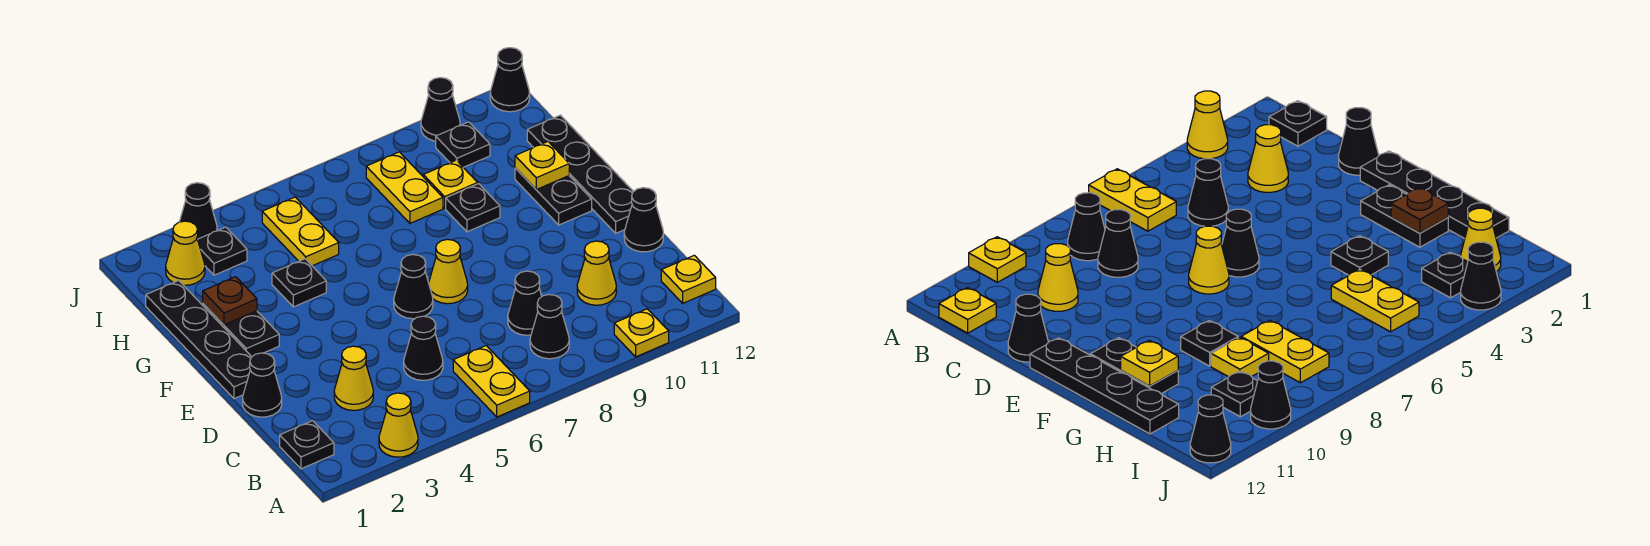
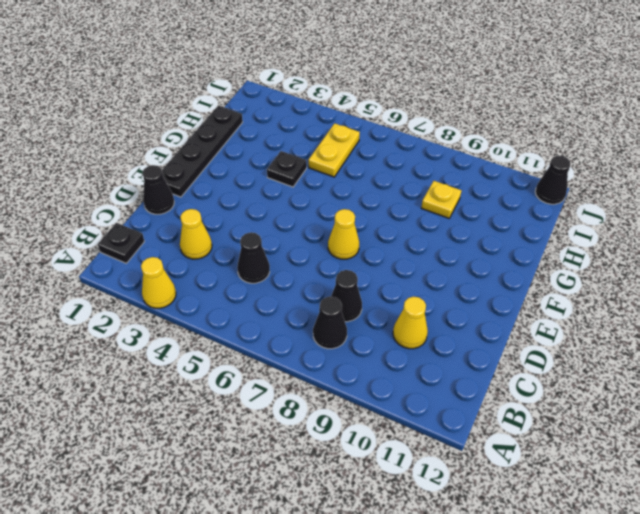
none -> yellow 1x2 plate [453,346,530,417]
none -> yellow 1x1 plate [614,309,669,357]
none -> yellow 1x1 plate [661,255,716,303]
none -> black 1x1 cone [624,188,663,252]

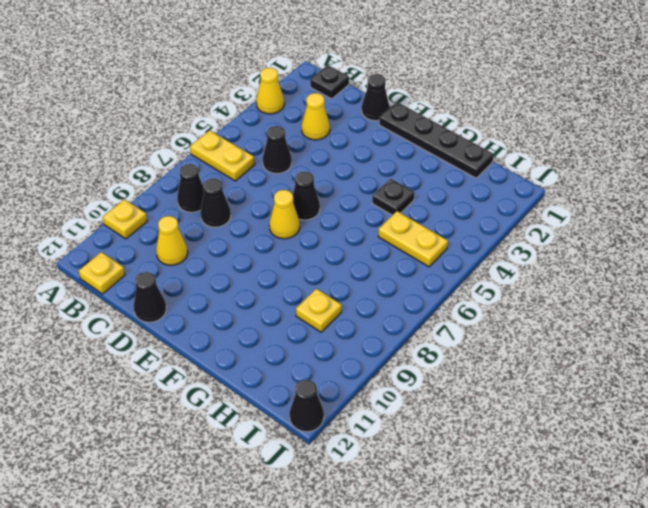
none -> black 1x4 plate [527,115,633,233]
none -> black 1x2 plate [203,304,279,357]
none -> black 1x2 plate [515,168,592,225]
none -> black 1x1 plate [446,184,500,232]

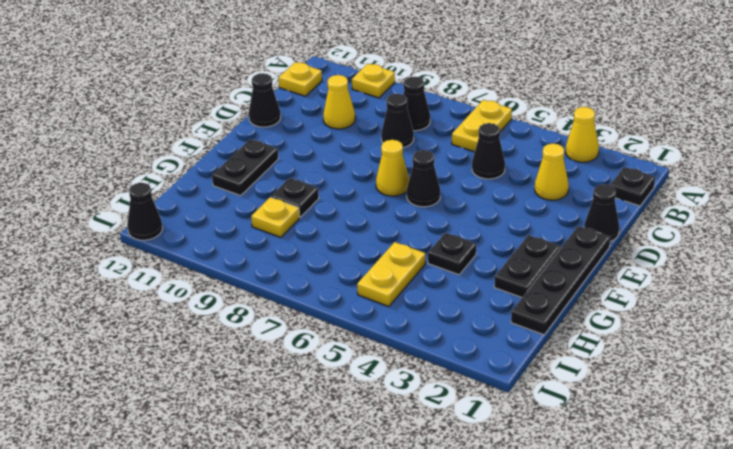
none -> black 1x4 plate [527,115,633,233]
none -> yellow 1x2 plate [366,152,443,223]
none -> yellow 1x1 cone [166,221,205,285]
none -> black 1x1 plate [198,227,247,275]

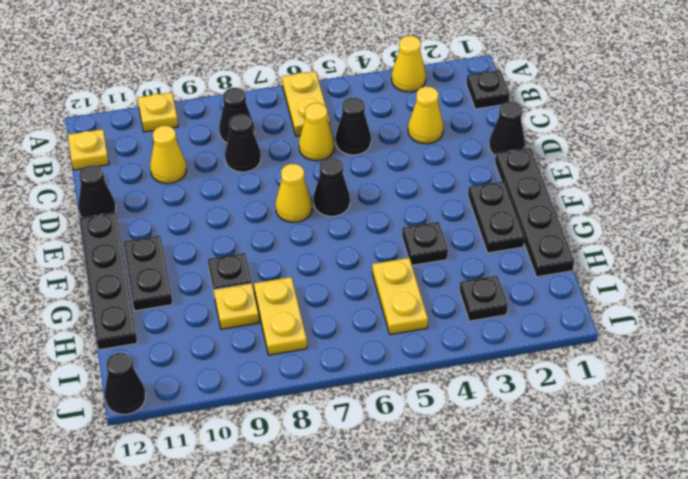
yellow 1x1 cone [299,103,334,161] -> yellow 1x1 cone moved to [166,221,205,285]
none -> black 1x1 plate [436,122,490,167]
none -> black 1x1 cone [180,183,217,239]
none -> black 1x1 cone [421,78,460,141]
none -> brown 1x1 plate [203,277,257,325]

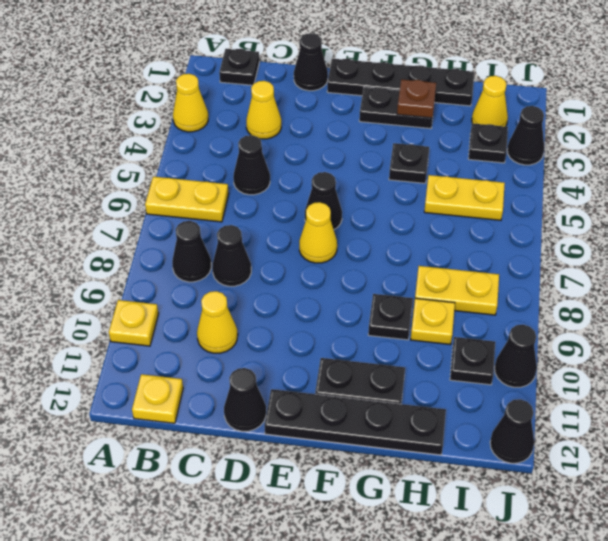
none -> yellow 1x1 plate [515,142,569,189]

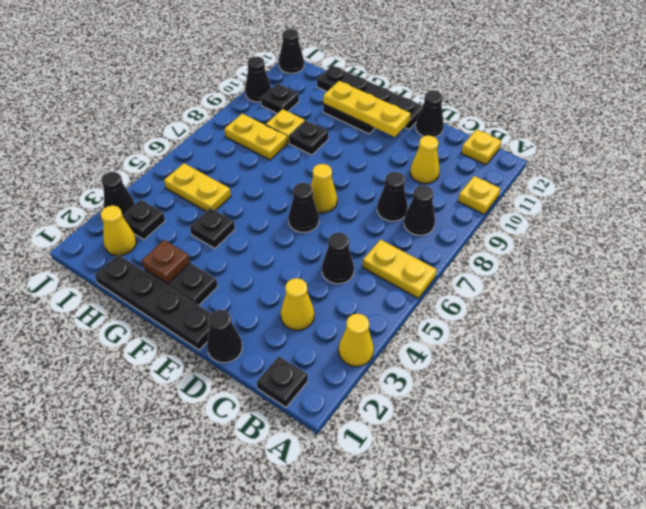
yellow 1x3 plate [323,81,410,137] -> yellow 1x1 plate [515,142,569,189]

